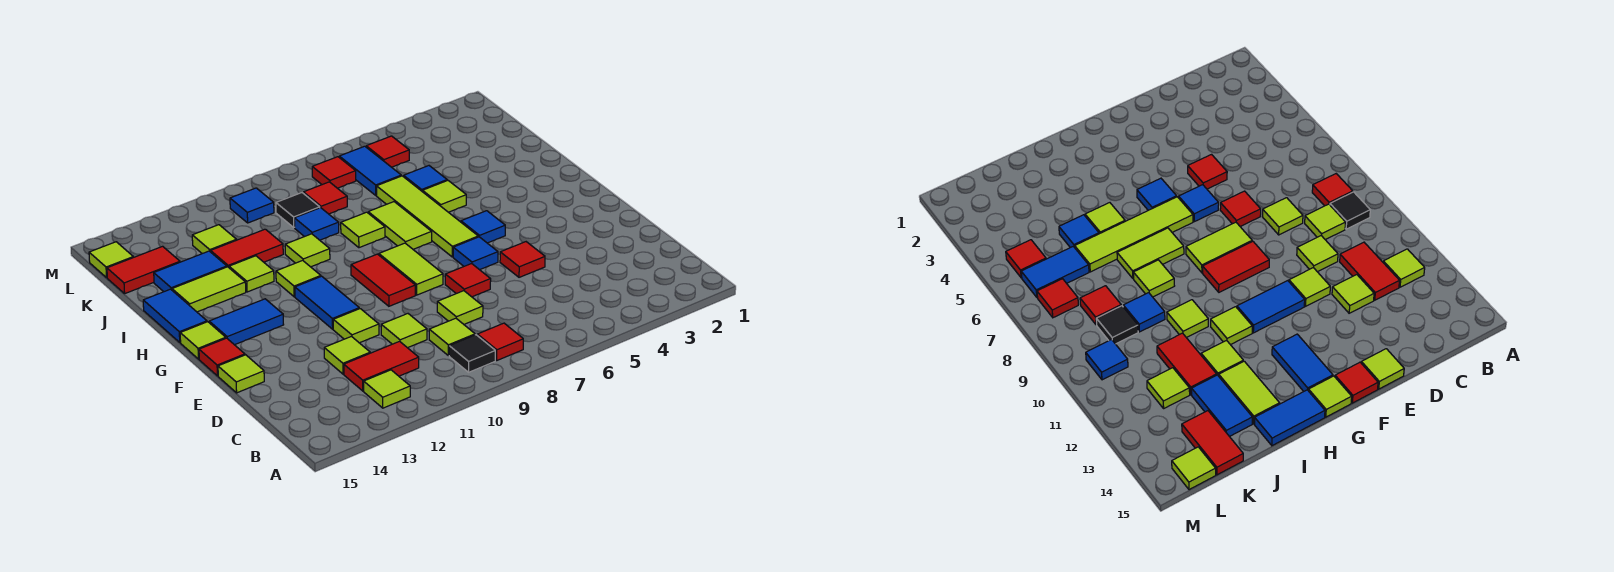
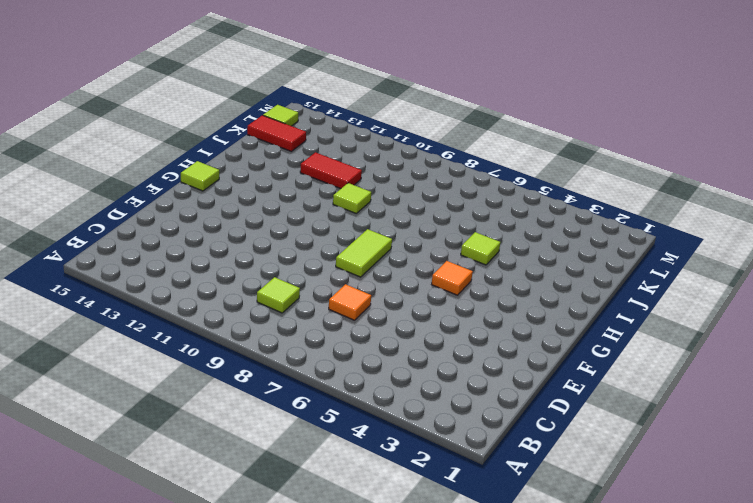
orange 1x1 tile [329,284,371,320] -> none
orange 1x1 tile [432,261,473,295] -> blue 1x1 tile [461,211,505,243]
none -> red 1x1 tile [477,323,523,360]
none -> black 1x1 tile [449,335,495,372]
none -> lime 1x1 tile [364,370,410,408]
none -> red 1x2 tile [344,341,419,391]

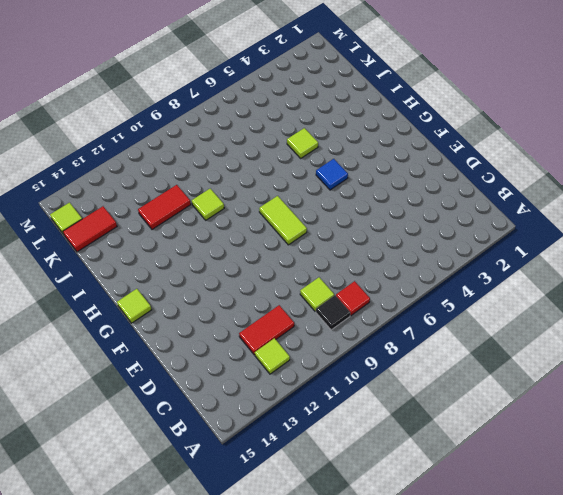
none -> lime 1x1 tile [437,291,483,324]
none -> lime 1x1 tile [381,314,427,348]
none -> lime 1x1 tile [324,336,370,374]
none -> red 1x1 tile [500,242,545,277]

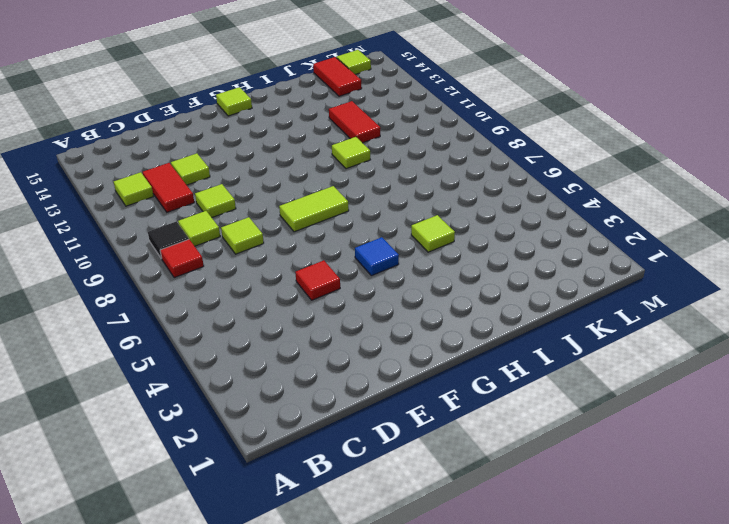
none -> red 1x1 tile [445,264,491,297]
none -> lime 1x1 tile [333,309,379,343]
none -> lime 1x1 tile [218,355,264,393]
none -> blue 1x1 tile [453,237,498,270]

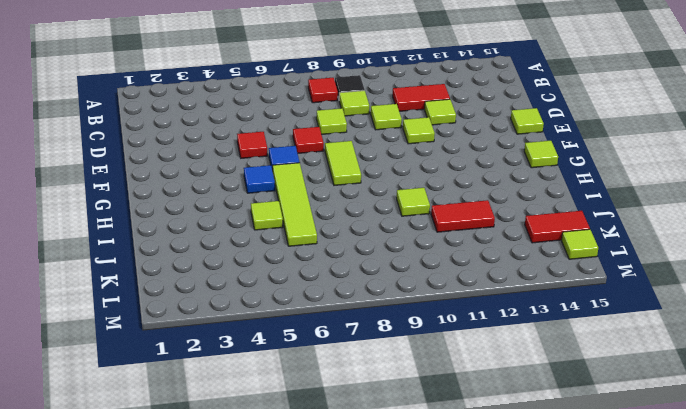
none -> lime 1x1 tile [364,370,410,408]
none -> red 1x2 tile [351,254,415,306]
none -> blue 1x2 tile [295,276,359,329]
none -> red 1x1 tile [199,338,245,376]

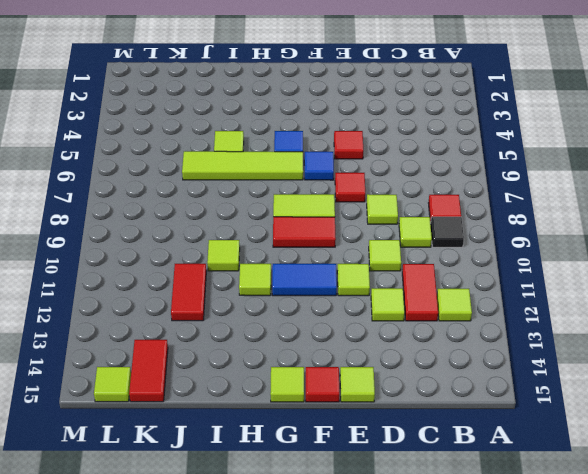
none -> blue 1x2 tile [209,299,284,345]
none -> lime 1x2 tile [368,202,432,249]
none -> blue 1x2 tile [143,289,207,342]
none -> lime 1x1 tile [341,212,385,248]

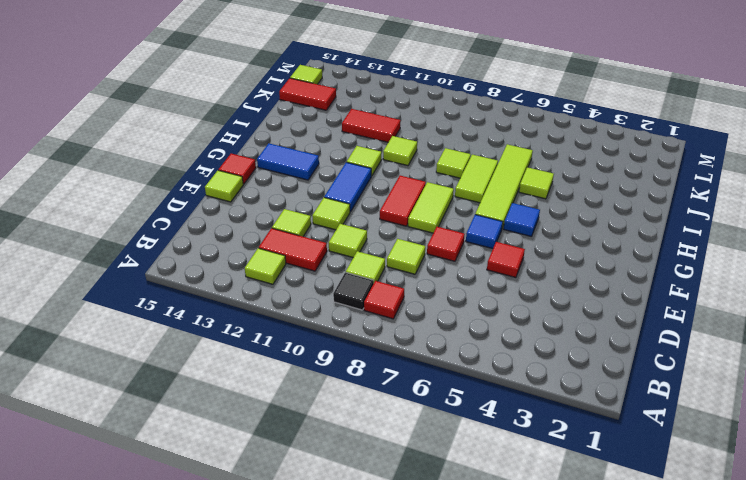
none -> lime 1x1 tile [180,322,226,359]
none -> blue 1x2 tile [143,289,207,342]
none -> lime 1x1 tile [229,256,274,292]
none -> lime 1x2 tile [172,267,246,312]

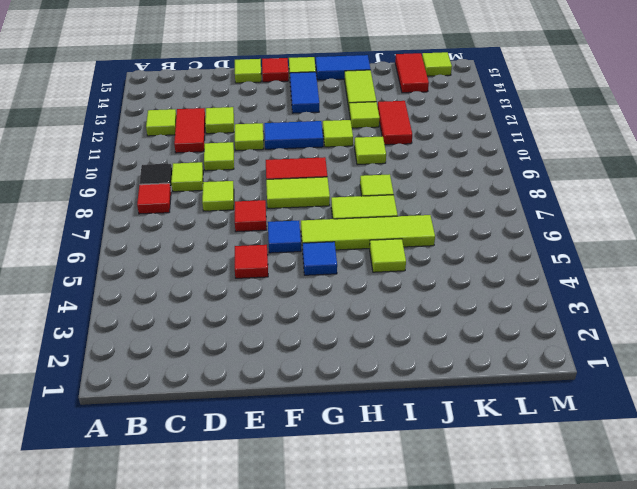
none -> blue 1x1 tile [404,166,447,192]
none -> blue 1x1 tile [294,208,339,240]
none -> blue 1x2 tile [154,251,227,292]
none -> blue 1x2 tile [339,146,401,195]

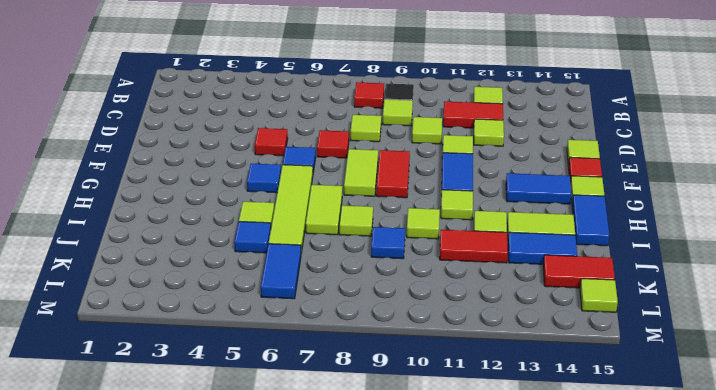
none -> red 1x1 tile [303,182,347,214]
none -> black 1x1 tile [276,193,320,227]
none -> lime 1x1 tile [192,225,237,254]
none -> red 1x1 tile [366,136,409,167]

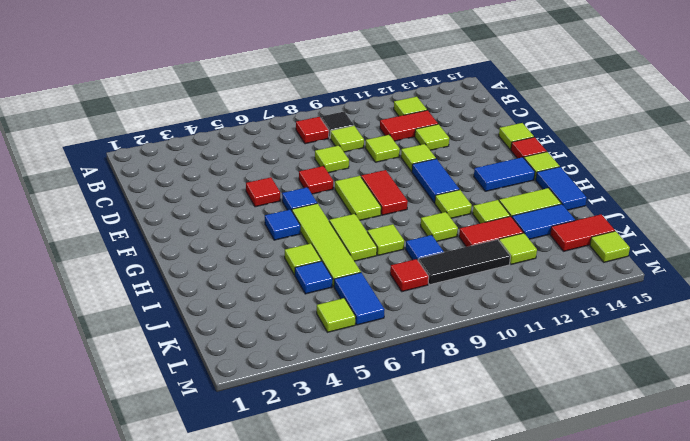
black 1x3 tile [418,239,510,285] -> black 1x1 tile [276,193,320,227]
lime 1x1 tile [317,298,356,332] -> red 1x1 tile [366,136,409,167]
none -> red 1x1 tile [312,157,356,188]
none -> blue 1x1 tile [230,188,274,223]

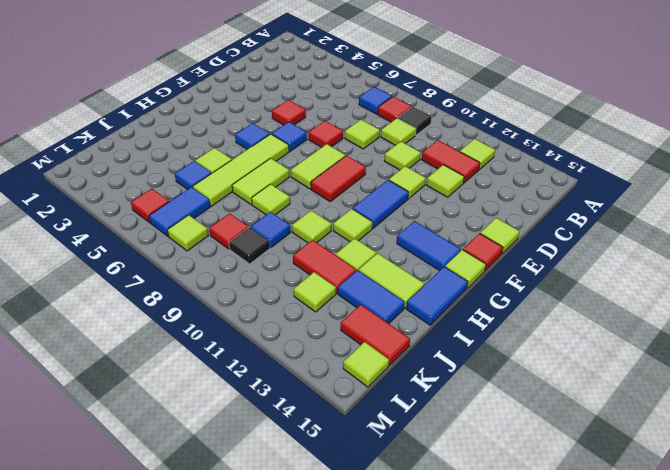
blue 1x1 tile [359,87,392,114] -> blue 1x1 tile moved to [230,188,274,223]
lime 1x1 tile [167,215,208,251] -> red 1x1 tile [312,157,356,188]

